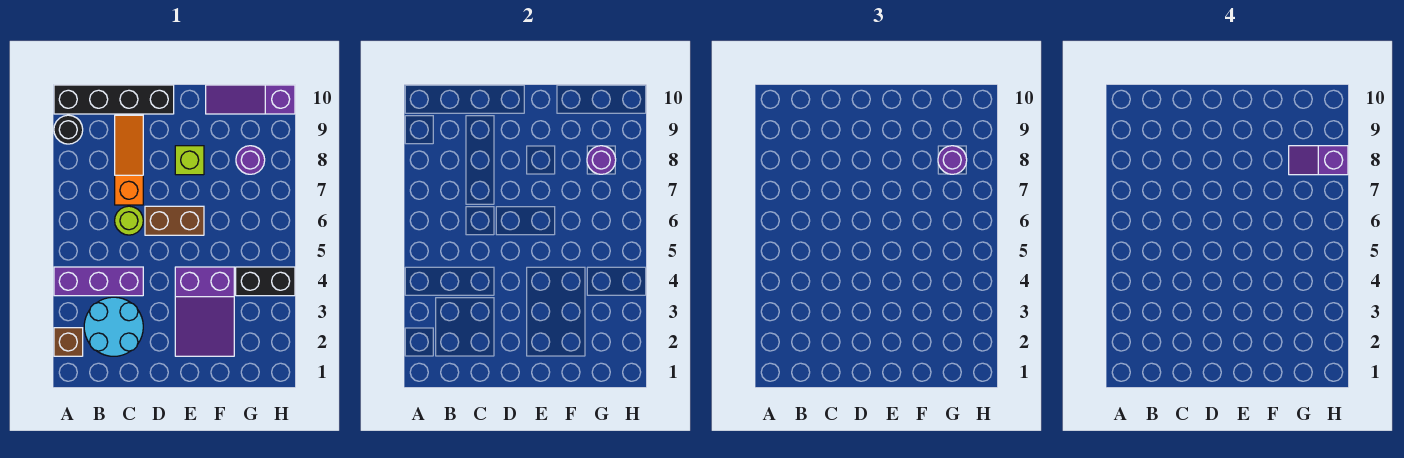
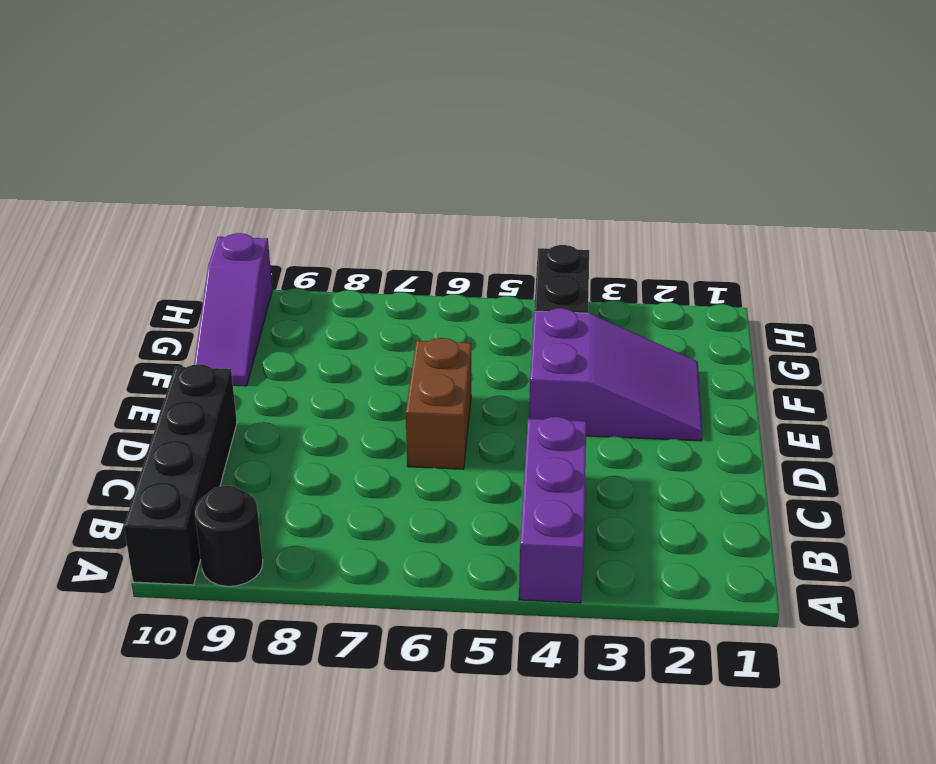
none -> brown 1x1 brick [54,328,83,356]
none -> cyan 2x2 round brick [84,297,143,356]
none -> lime 1x1 round brick [115,206,143,235]

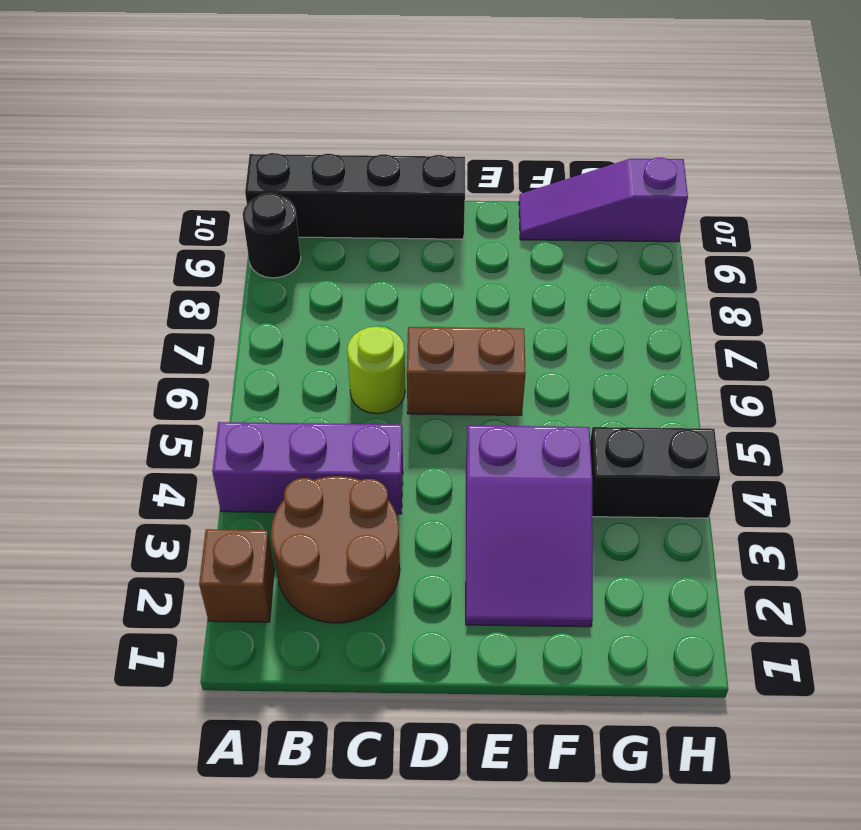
brown 2x2 round brick [271,476,400,623] -> cyan 2x2 round brick [84,297,143,356]
none -> orange 1x3 slope [115,115,143,205]
none -> lime 1x1 brick [175,146,204,175]
none -> purple 1x1 round brick [236,146,265,174]

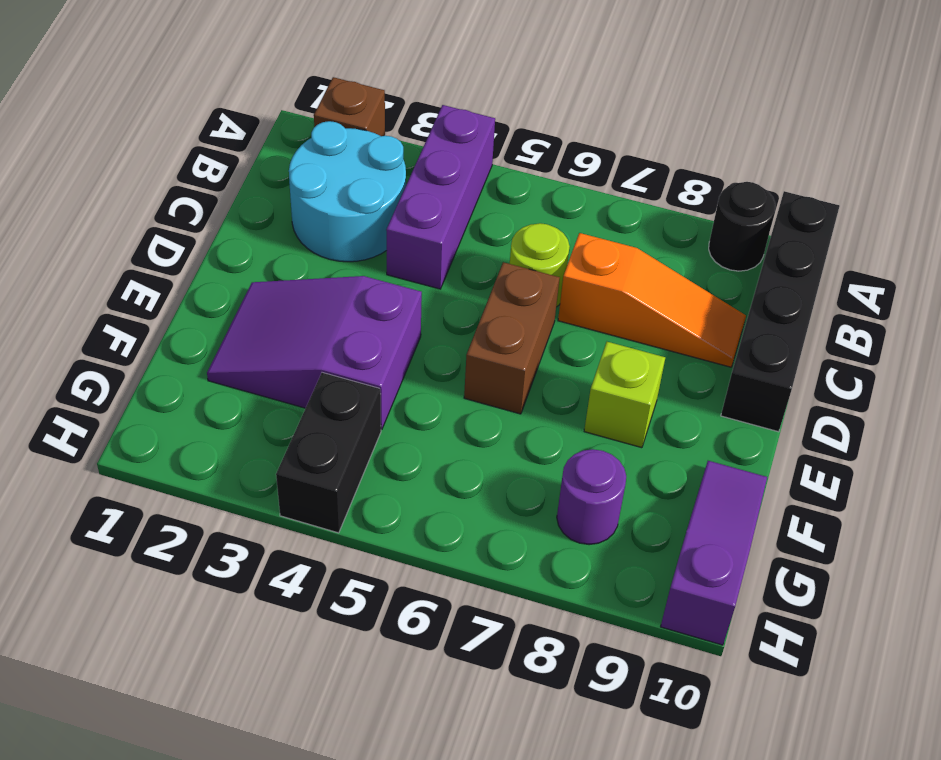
none -> purple 1x1 round brick [587,146,616,174]
none -> purple 1x1 round brick [938,146,967,174]
none -> purple 1x2 slope [1289,146,1348,175]

